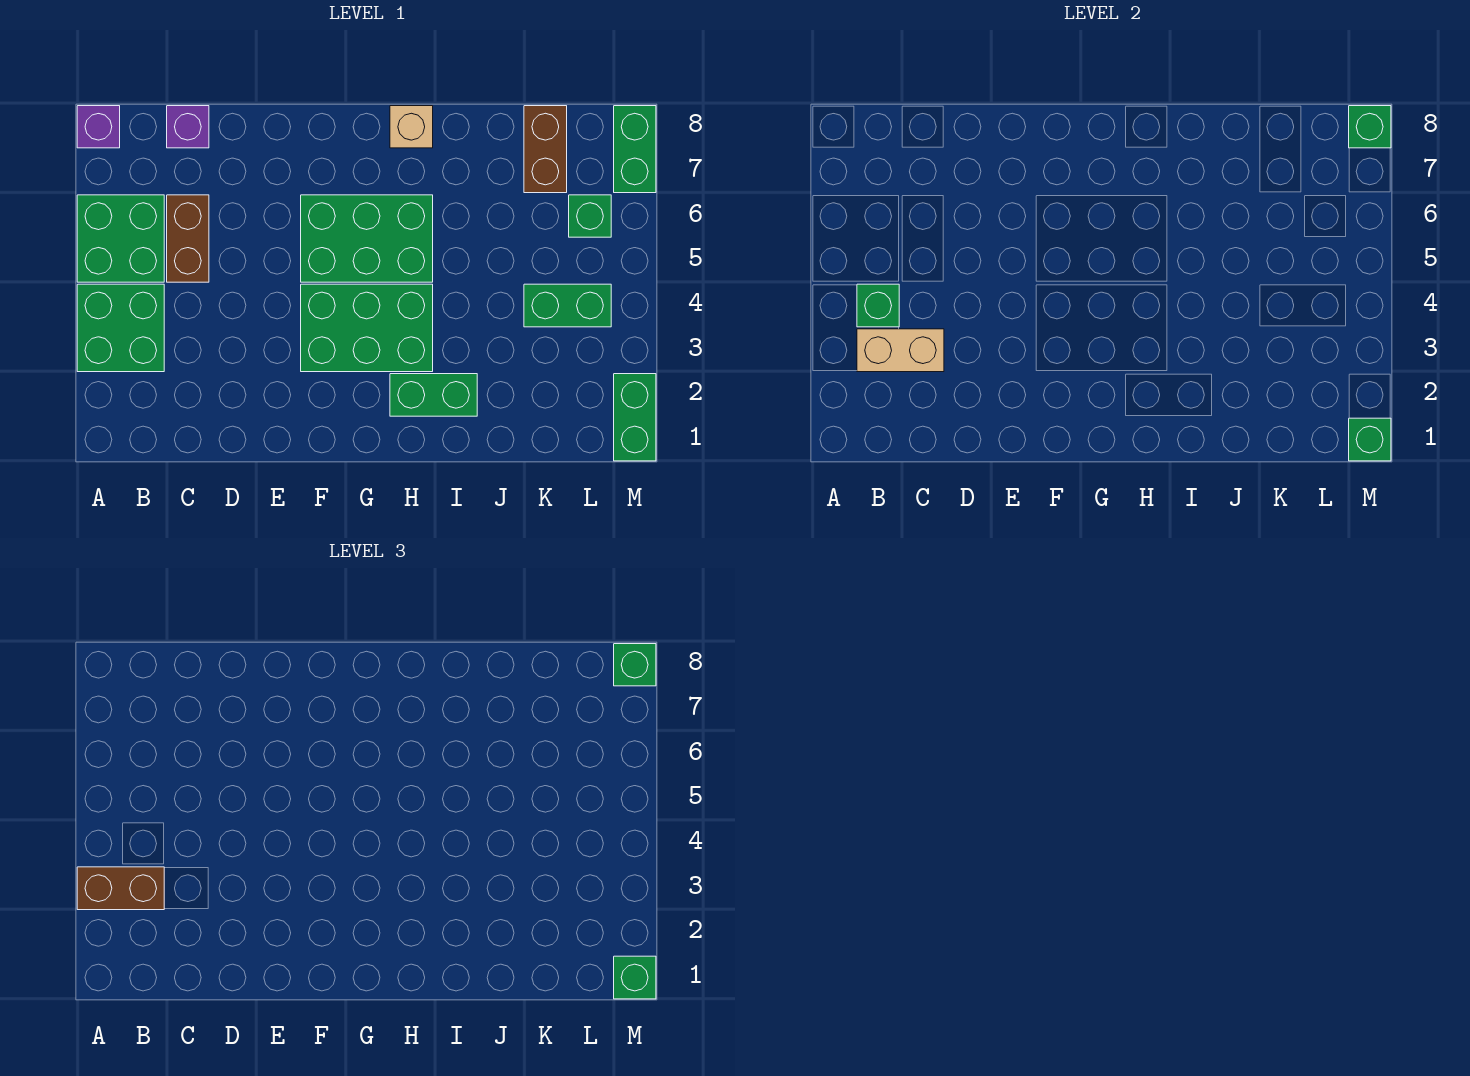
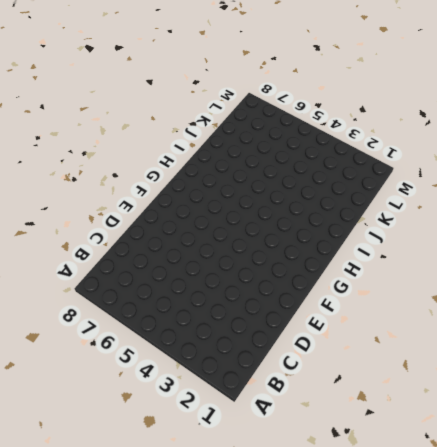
none -> green 2x2 brick [77,284,164,372]
none -> green 2x2 brick [77,195,164,282]
none -> purple 1x1 brick [77,106,120,148]

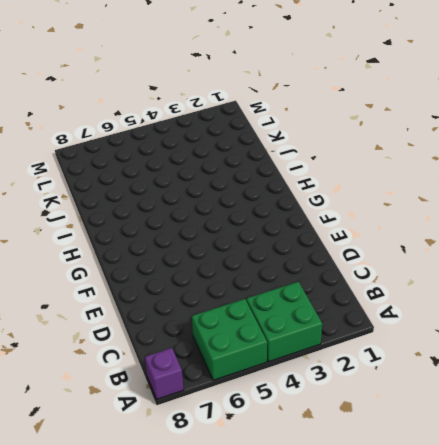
none -> brown 1x2 brick [167,195,209,282]
none -> purple 1x1 brick [167,106,209,148]
none -> green 2x3 brick [301,284,433,372]

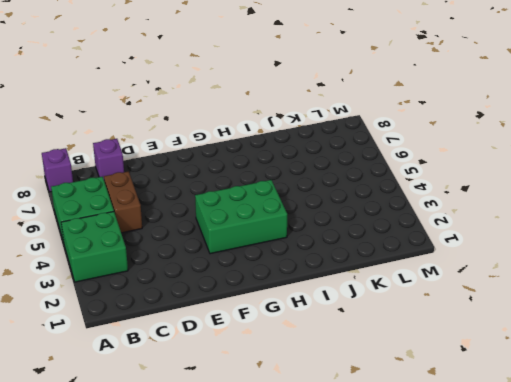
none -> green 2x3 brick [301,195,433,282]
none -> green 1x2 brick [390,374,477,416]
none -> tan 1x1 brick [390,106,433,148]

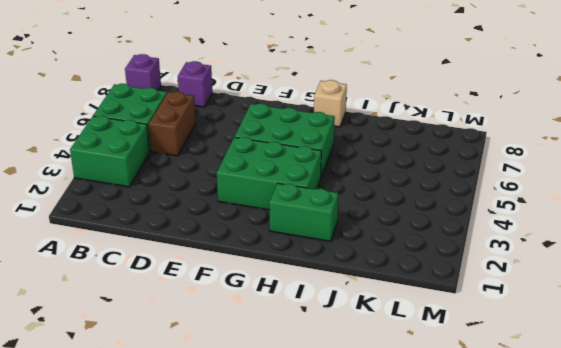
none -> green 1x2 brick [524,284,611,327]
none -> brown 1x2 brick [524,106,567,193]
none -> green 1x1 brick [569,195,611,237]

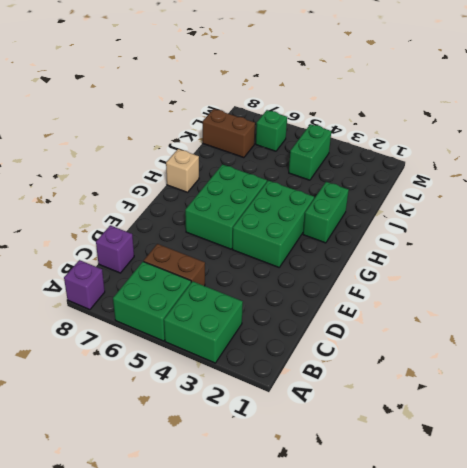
none -> green 1x2 brick [614,374,656,461]
none -> green 1x2 brick [614,106,656,193]
none -> tan 1x2 brick [857,329,944,372]

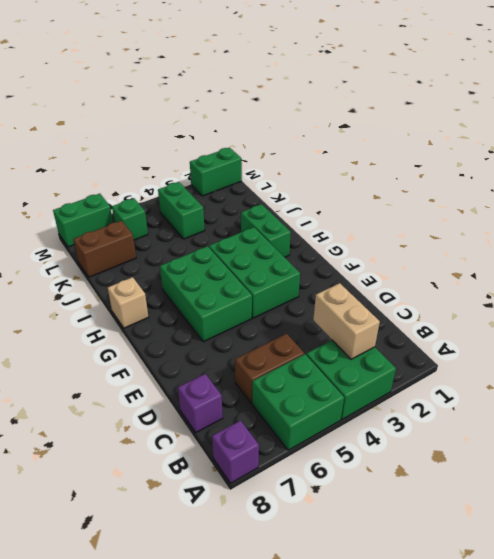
none -> green 1x1 brick [857,284,899,327]
none -> green 1x1 brick [1349,418,1391,461]
none -> green 1x1 brick [1349,106,1391,148]

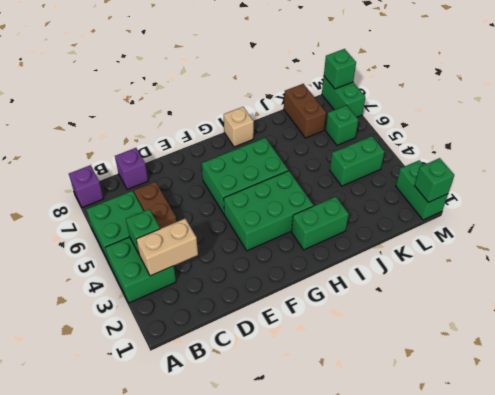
none -> brown 1x2 brick [77,867,164,910]
none -> green 1x1 brick [614,956,656,999]
none -> green 1x1 brick [614,644,656,686]

